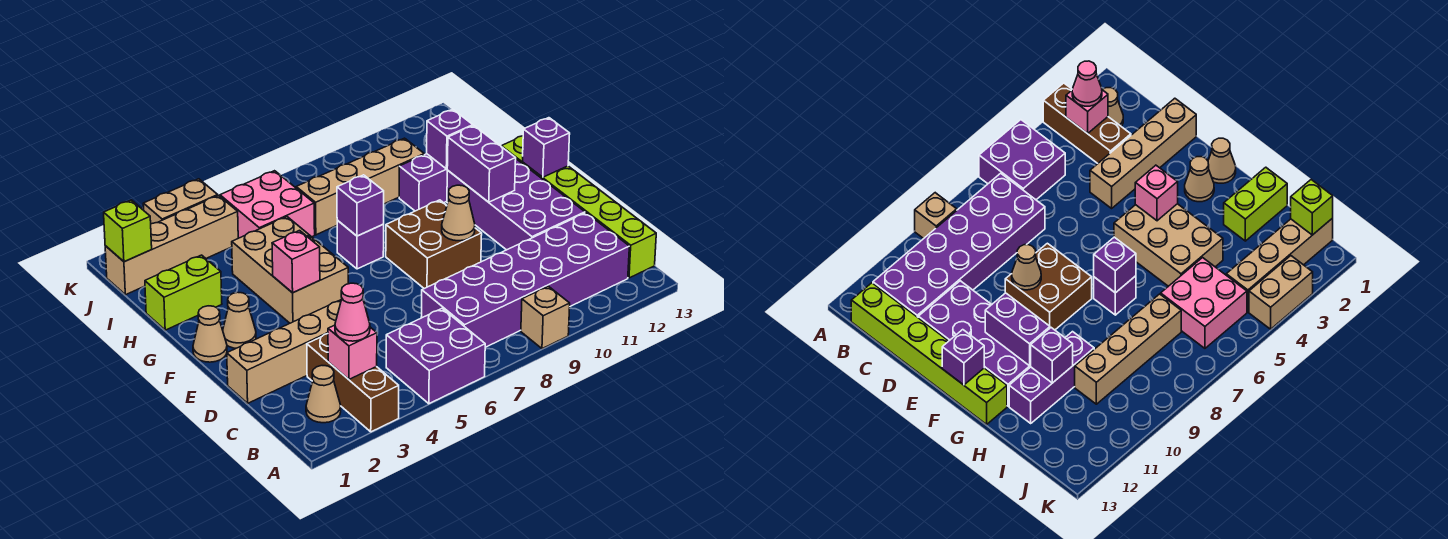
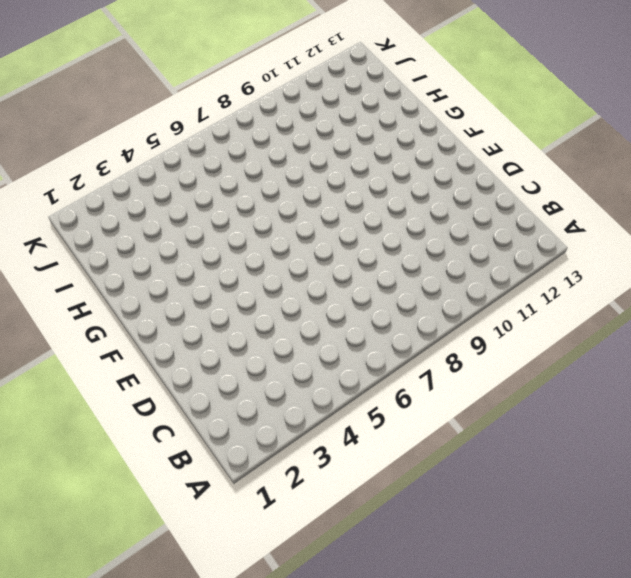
none -> brown 1x3 brick [307,334,399,432]
none -> purple 2x2 brick [386,309,485,404]
none -> tan 1x1 brick [521,286,570,349]

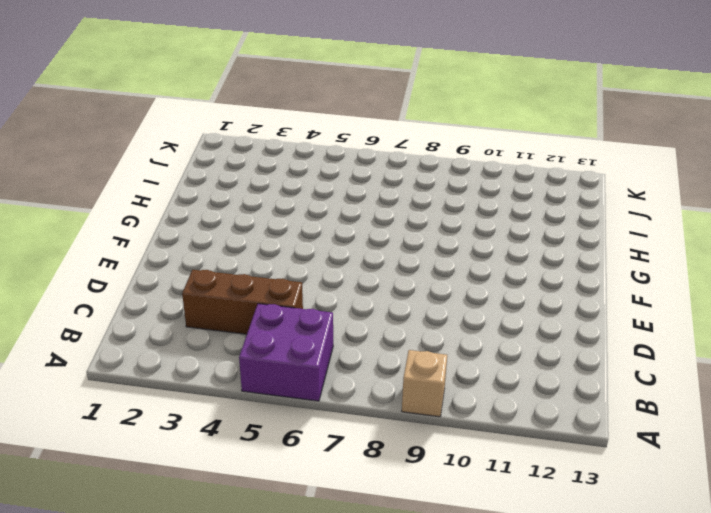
brown 1x3 brick [182,270,303,334] -> brown 1x3 brick turned to [307,334,399,432]
none -> tan 1x1 cone [306,366,341,423]
none -> purple 2x6 brick [421,213,629,347]
none -> lime 1x6 brick [501,136,656,278]

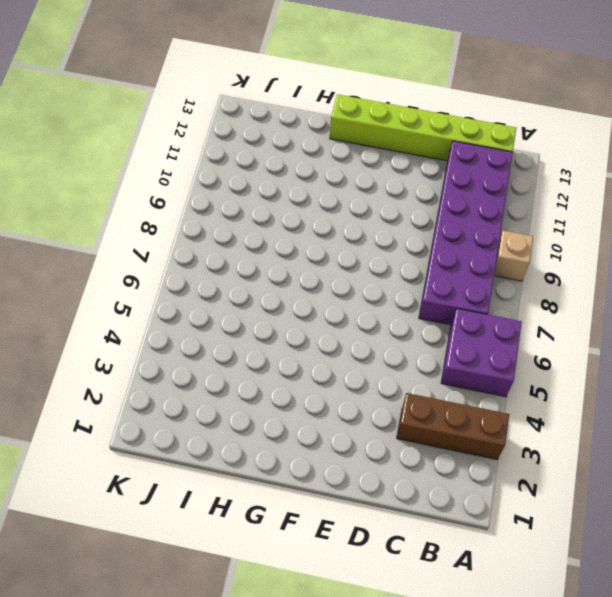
none -> tan 1x1 cone [306,366,341,423]
none -> tan 1x4 brick [227,300,341,403]
none -> purple 2x4 brick [447,159,585,250]

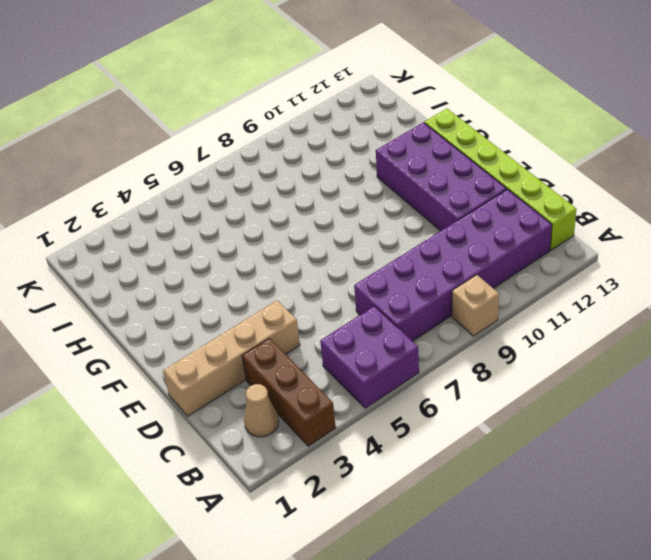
none -> brown 2x2 brick [386,200,482,289]
none -> tan 1x1 cone [193,306,227,362]
none -> tan 1x1 cone [223,292,256,348]

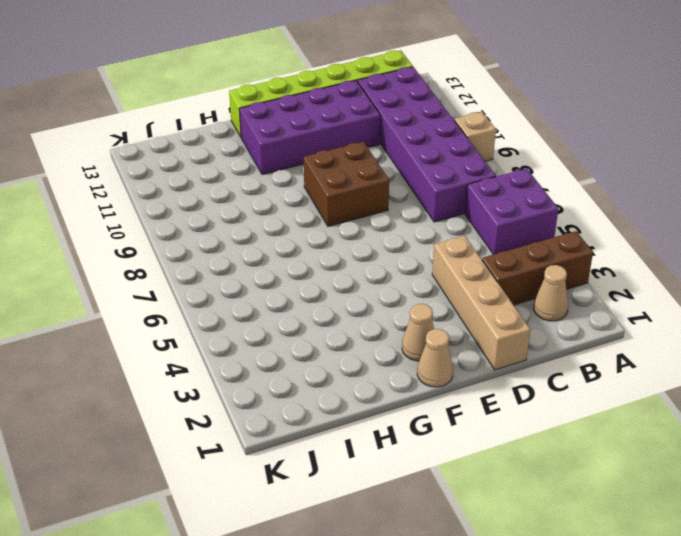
none -> tan 2x3 brick [232,217,348,323]
none -> purple 1x1 brick [337,220,384,269]
none -> lime 1x2 brick [145,255,222,330]

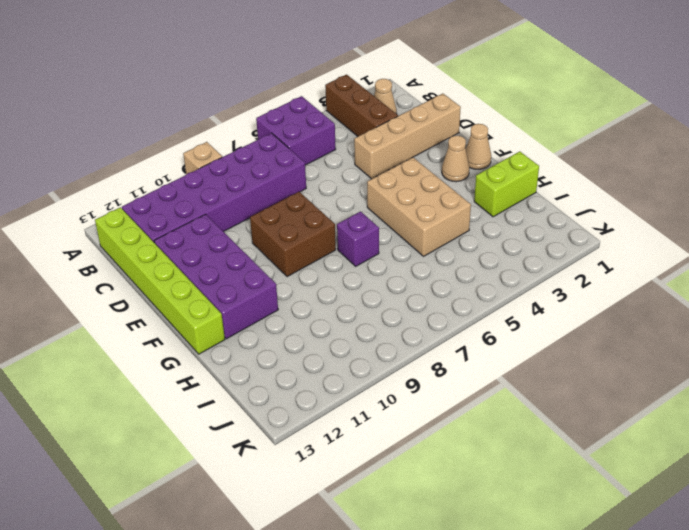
none -> purple 1x3 brick [399,154,447,211]
none -> pink 2x2 brick [220,171,315,238]
none -> tan 1x4 brick [296,138,424,235]

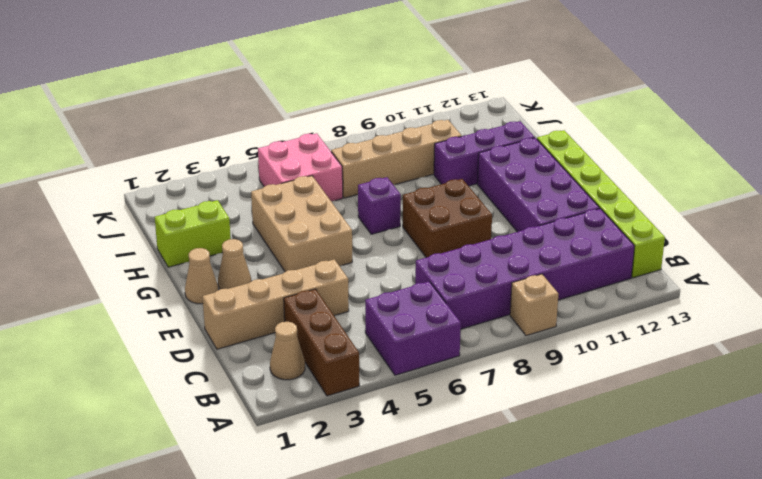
none -> tan 1x4 brick [105,196,238,295]
none -> tan 1x2 brick [143,179,218,224]
none -> pink 1x1 brick [328,325,377,379]

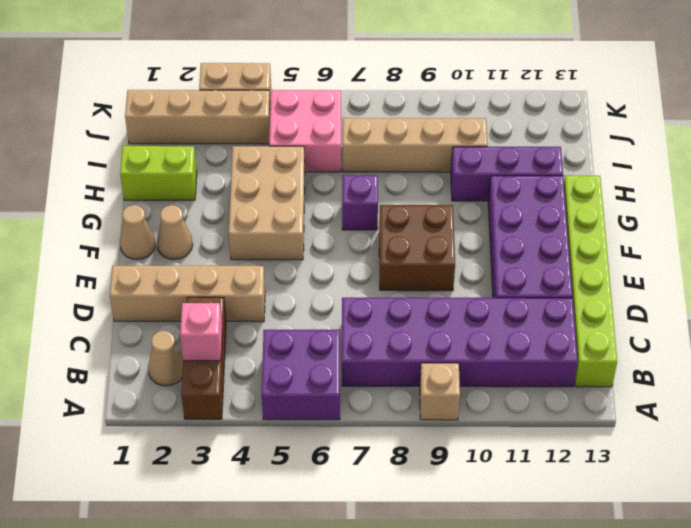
none -> tan 1x1 cone [442,185,475,241]
none -> pink 1x1 brick [272,230,320,293]
none -> purple 1x2 brick [447,126,516,202]

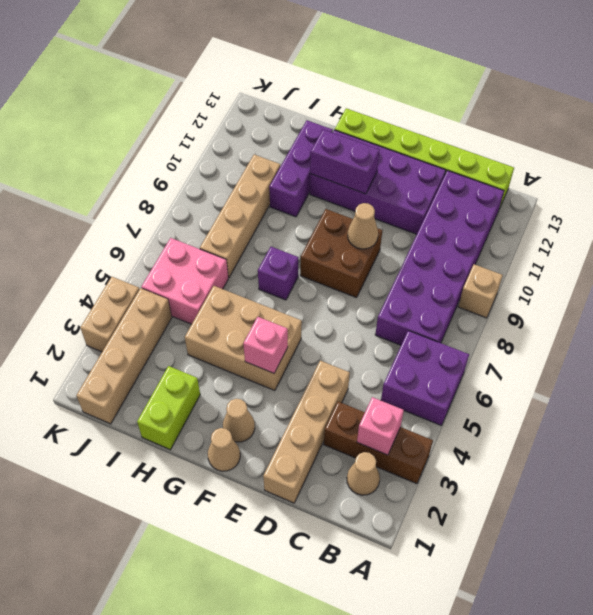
none -> purple 1x1 brick [522,118,570,177]
none -> purple 1x1 brick [337,175,384,236]
none -> purple 1x1 brick [427,109,473,169]

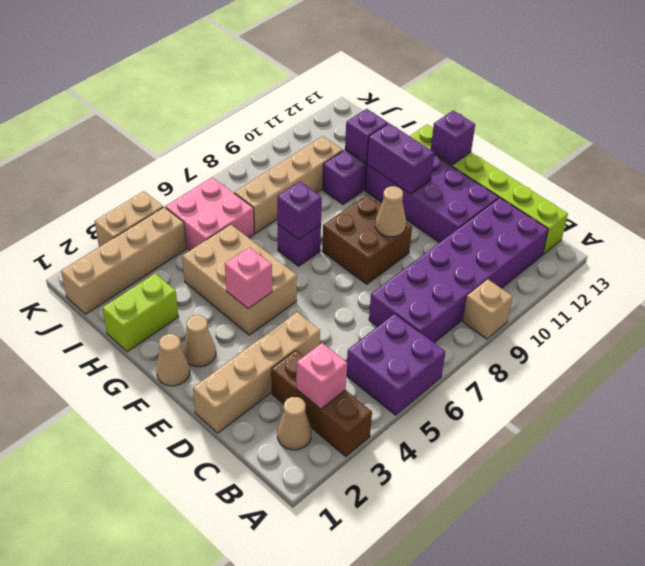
none -> lime 1x1 brick [104,200,152,262]
none -> pink 1x1 cone [335,283,370,341]

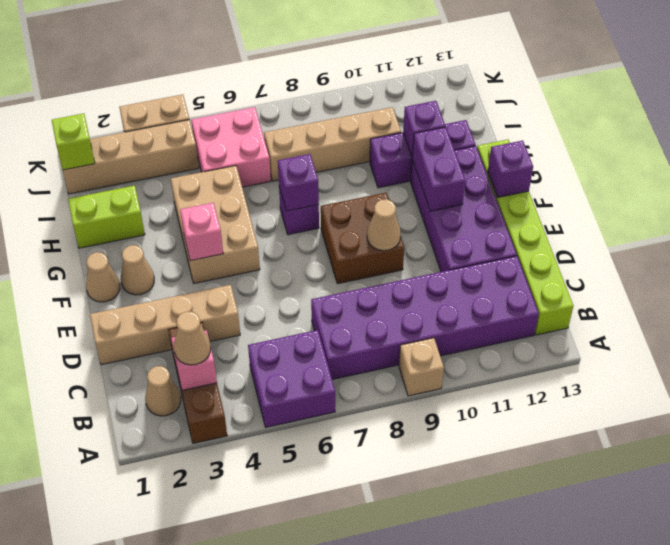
tan 1x1 cone [174,312,211,365] -> pink 1x1 cone [335,283,370,341]

